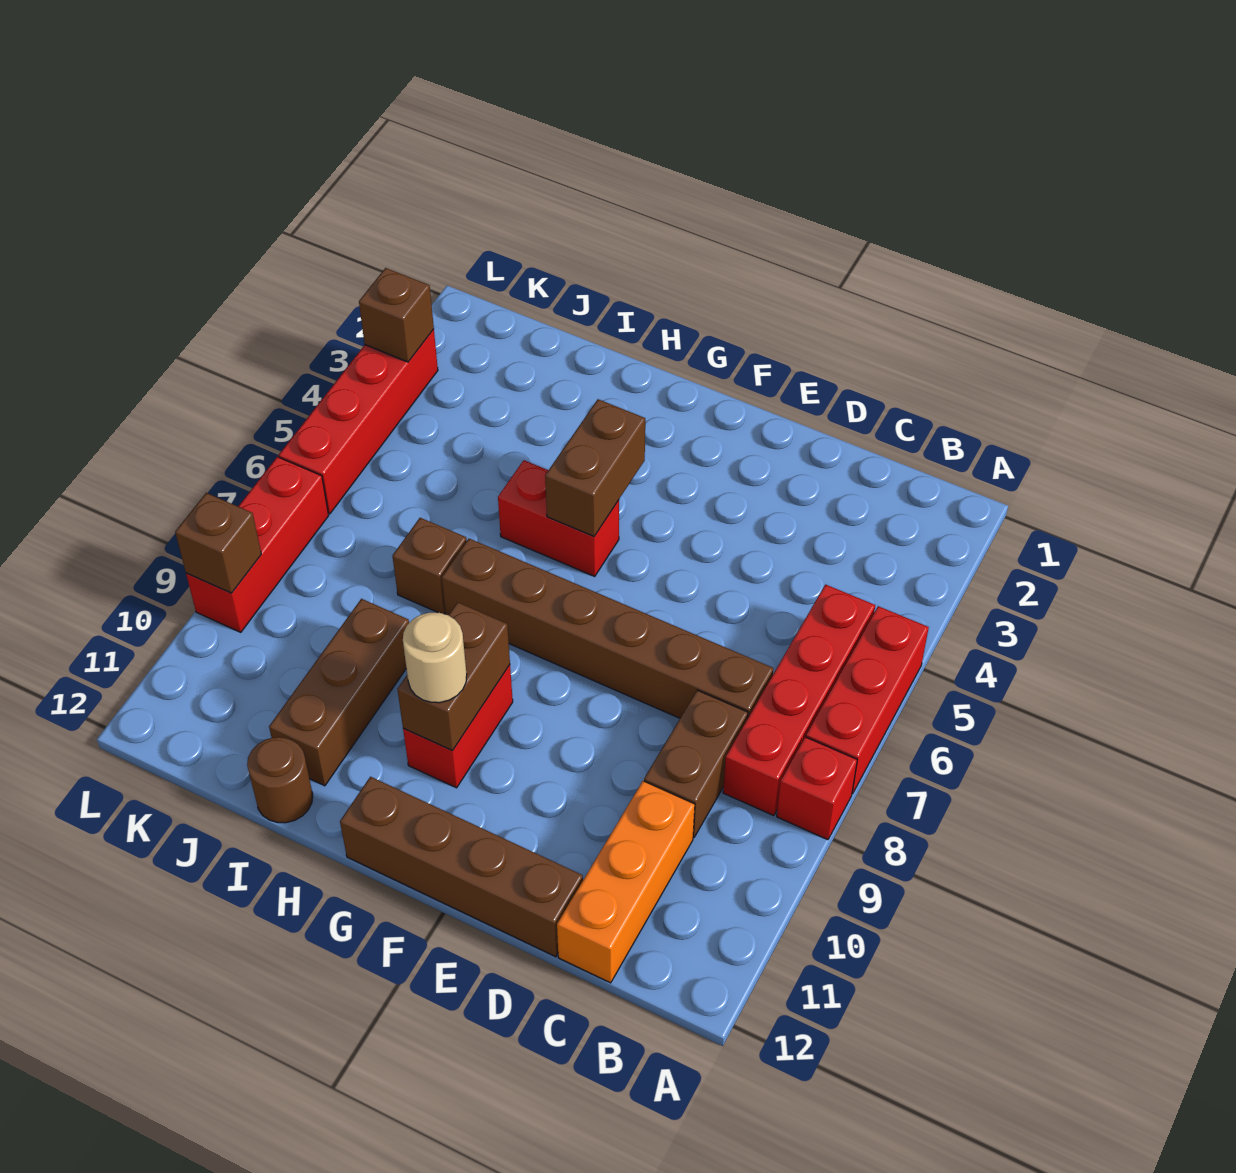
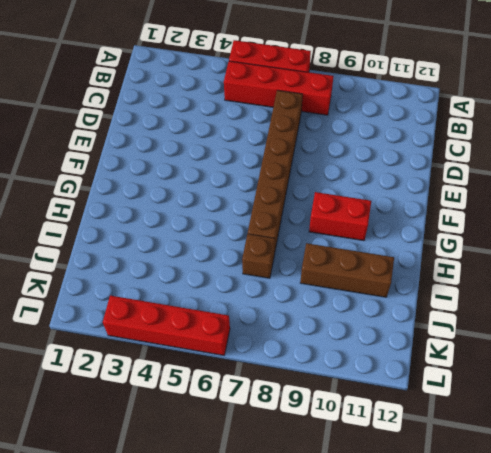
none -> red 1x1 brick [777,737,857,840]
none -> brown 1x2 brick [644,690,748,838]
none -> orange 1x3 brick [557,781,695,983]

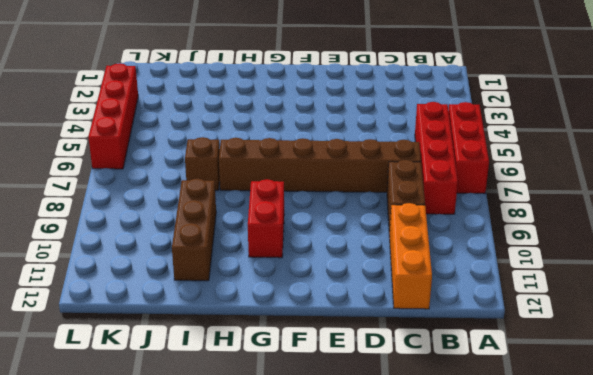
none -> red 1x1 brick [777,737,857,840]
none -> brown 1x4 brick [340,777,583,957]
none -> red 1x2 brick [498,460,619,576]

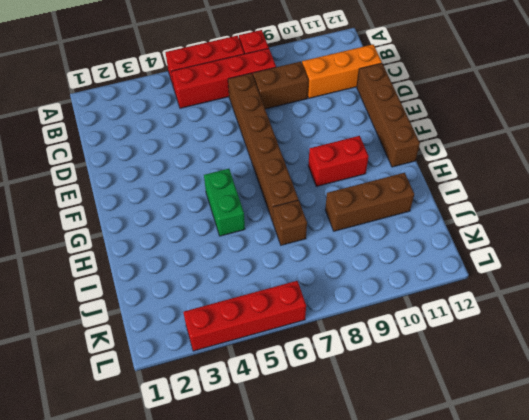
green 1x2 brick [204,169,245,236] -> red 1x2 brick [498,460,619,576]
none -> brown 1x1 round brick [247,737,313,823]
none -> red 1x3 brick [186,457,329,632]
none -> brown 1x2 brick [545,399,645,537]

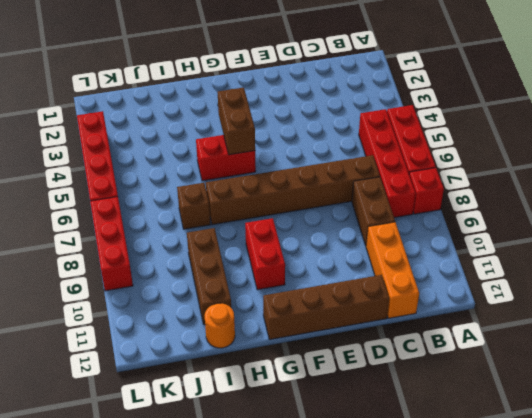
orange 1x1 round brick [205,303,235,348] -> brown 1x1 round brick [247,737,313,823]
none -> brown 1x2 brick [397,602,510,751]
none -> brown 1x1 brick [359,268,434,362]
none -> brown 1x1 brick [175,493,261,593]

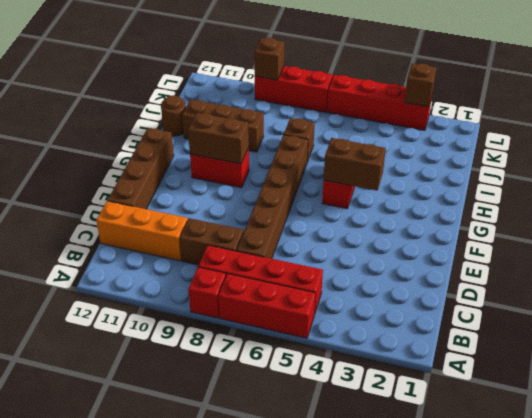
none -> tan 1x1 round brick [403,613,467,703]

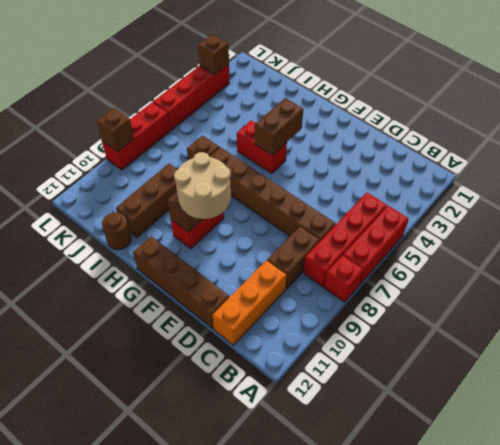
tan 2x2 round brick [174,152,231,219] -> tan 1x1 round brick [403,613,467,703]

